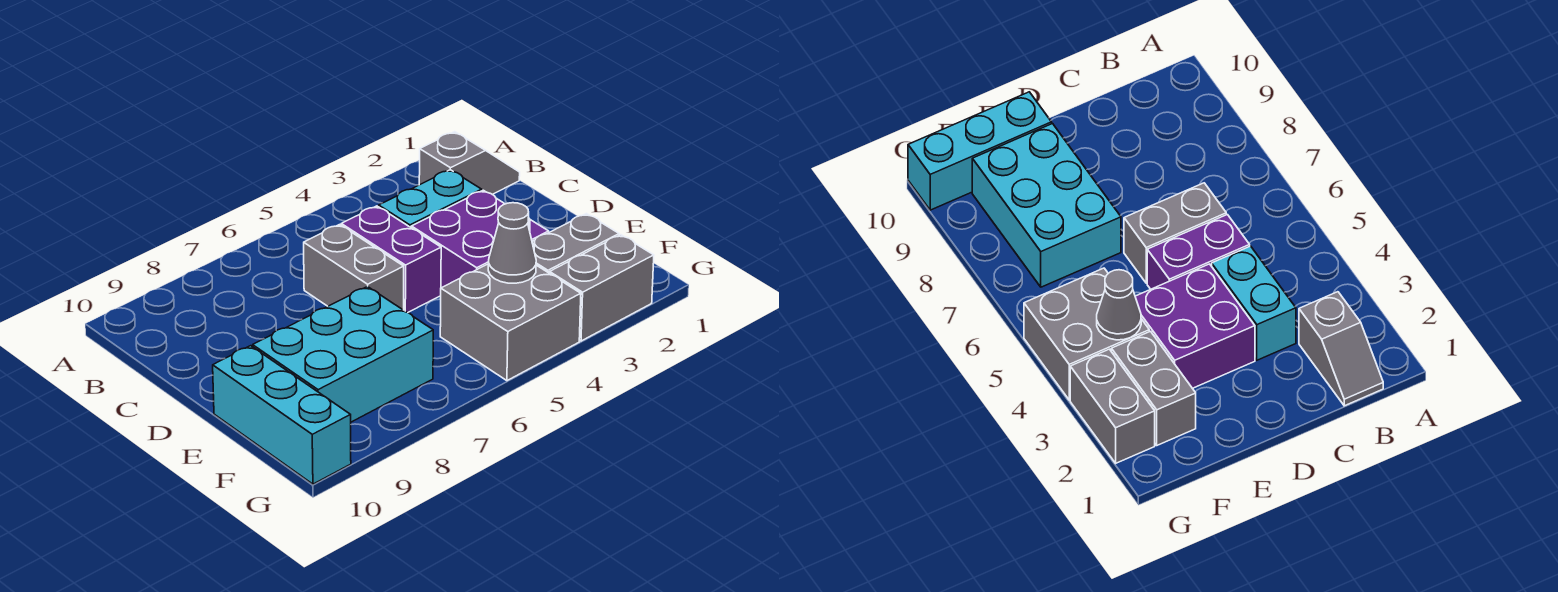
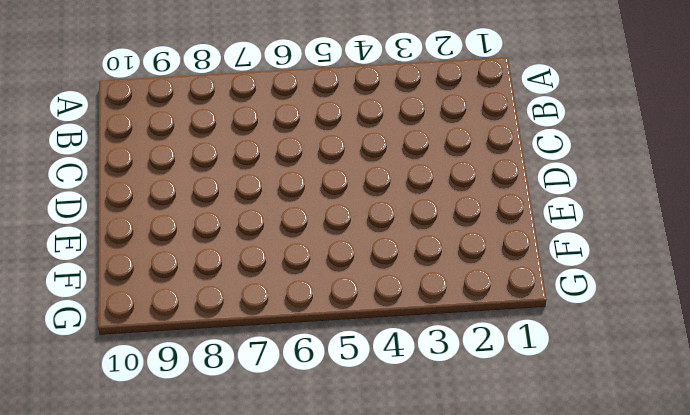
none -> grey 1x2 slope [419,132,520,194]
none -> cyan 1x2 brick [379,170,482,227]

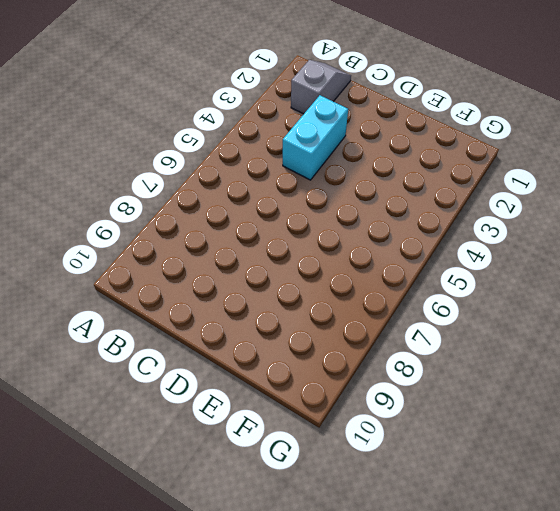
none -> purple 1x2 brick [341,206,441,312]
none -> grey 1x2 brick [304,225,404,310]

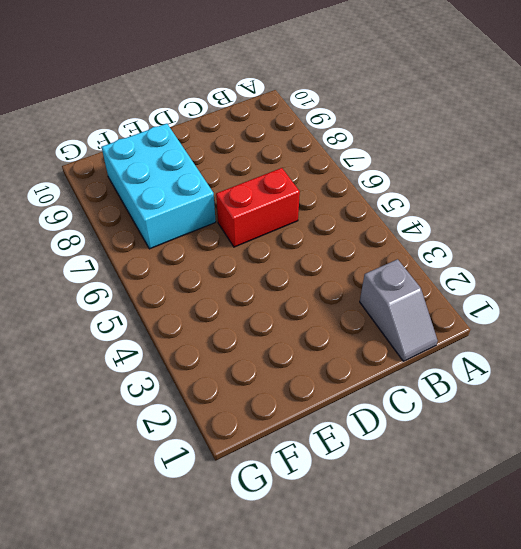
red 1x2 brick [216,168,300,247] -> grey 1x2 brick [304,225,404,310]
none -> cyan 1x2 brick [379,170,482,227]
none -> purple 1x2 brick [341,206,441,312]

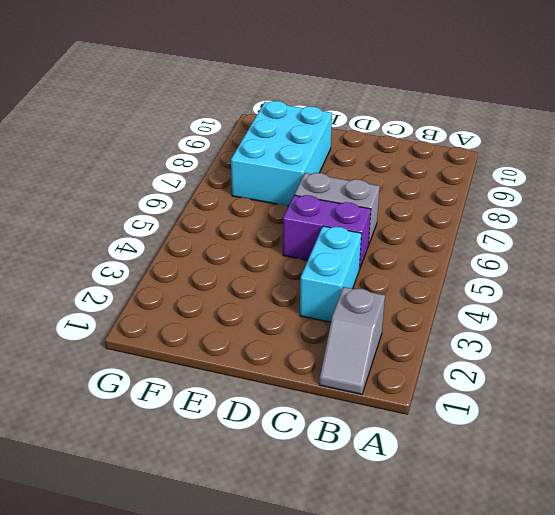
none -> purple 2x2 brick [411,190,549,288]
none -> cyan 1x3 brick [213,346,351,484]

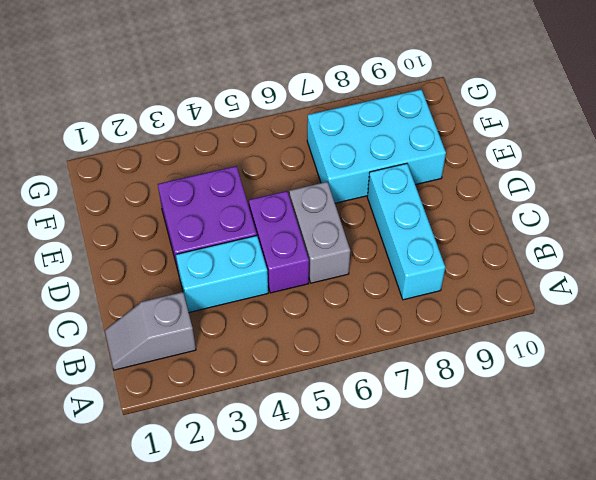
cyan 1x3 brick [367,163,445,300] -> cyan 1x3 brick moved to [213,346,351,484]
none -> grey 1x2 brick [532,214,619,273]
none -> grey 2x2 brick [440,264,581,381]

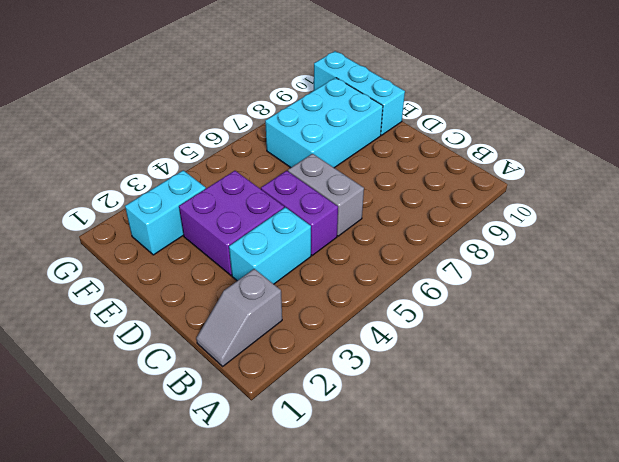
cyan 1x2 brick [125,170,206,255] -> grey 1x2 brick [532,214,619,273]
none -> grey 2x2 brick [440,264,581,381]
none -> grey 1x2 brick [550,235,654,341]

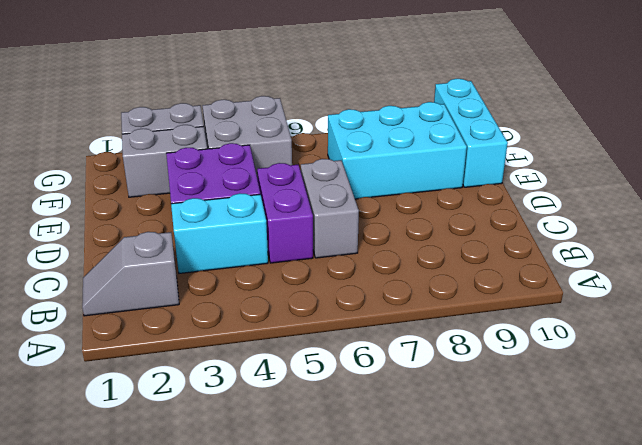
none -> grey 1x1 cone [488,203,536,283]

